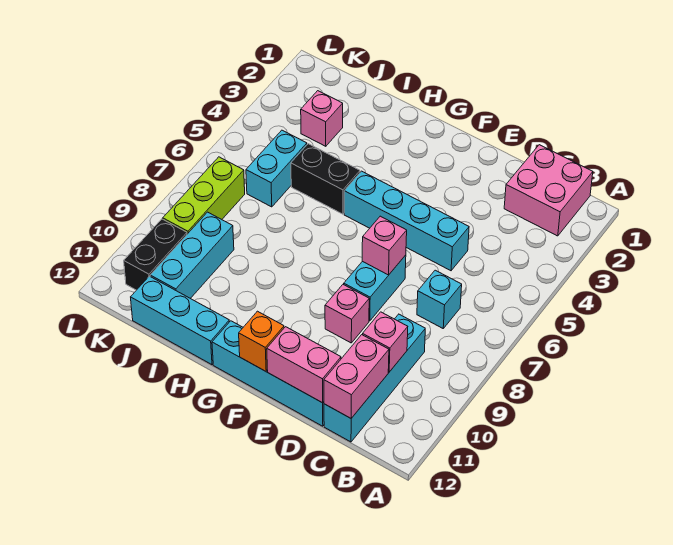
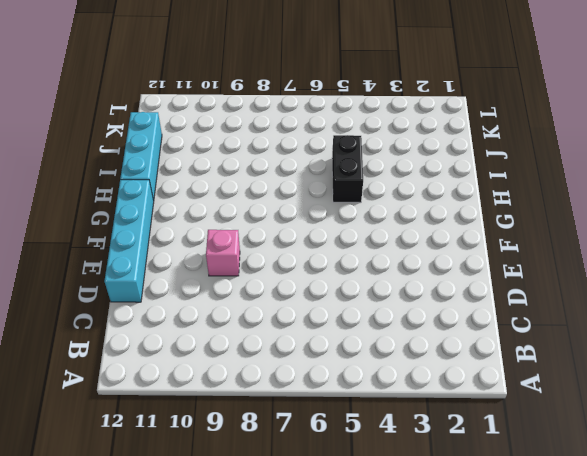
none -> pink 2x2 brick [504,145,593,236]
none -> cyan 1x1 brick [417,270,462,328]
none -> cyan 1x4 brick [324,314,425,442]

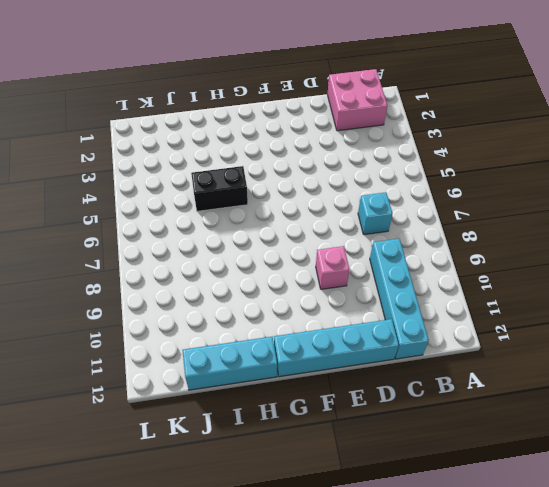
none -> cyan 1x4 brick [344,171,469,271]
none -> cyan 1x2 brick [344,255,406,321]
none -> pink 1x1 brick [301,91,343,146]

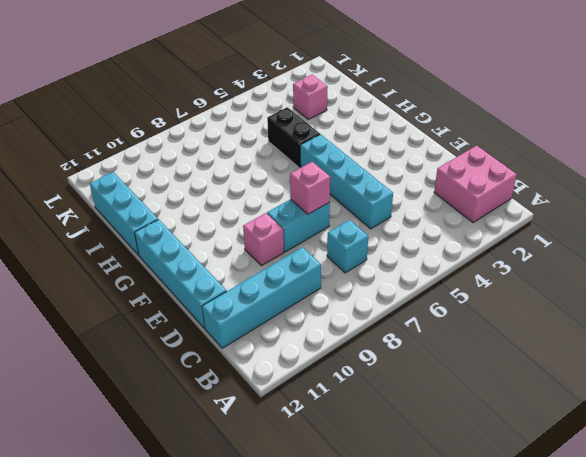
none -> cyan 1x2 brick [246,130,307,207]
none -> cyan 1x3 brick [150,212,234,298]
none -> lime 1x3 brick [163,157,245,234]

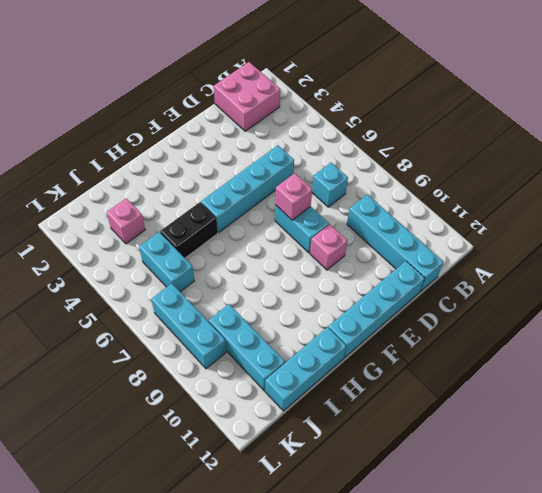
cyan 1x3 brick [151,284,226,369] -> lime 1x3 brick [163,157,245,234]
none -> black 1x2 brick [124,219,187,290]
none -> pink 1x1 brick [363,312,408,372]
none -> pink 1x2 brick [324,335,389,418]

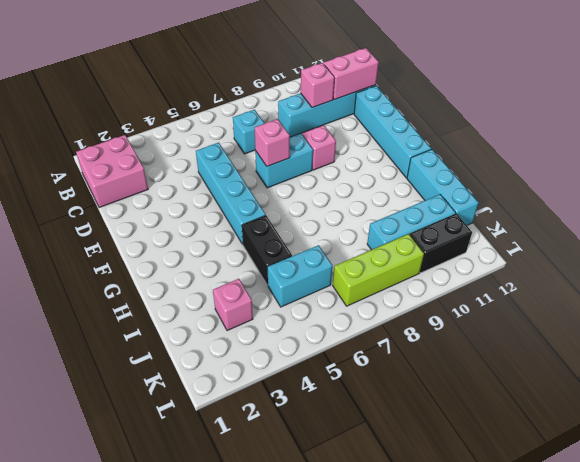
none -> pink 1x2 brick [267,327,341,403]
none -> orange 1x1 brick [239,311,284,371]

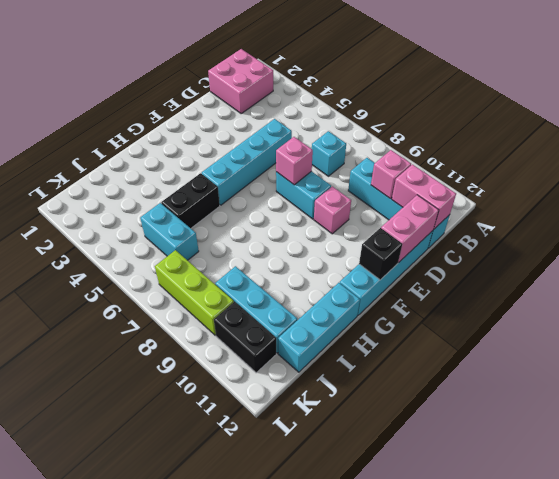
black 1x1 brick [359,228,402,280] -> orange 1x1 brick [239,311,284,371]
none -> pink 1x1 brick [301,91,343,146]

